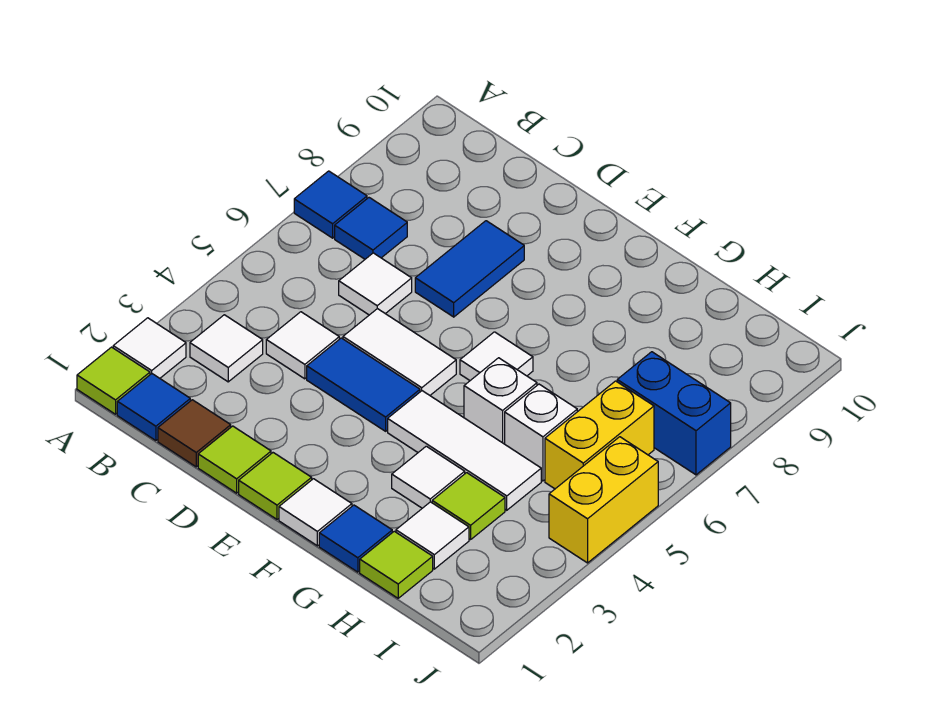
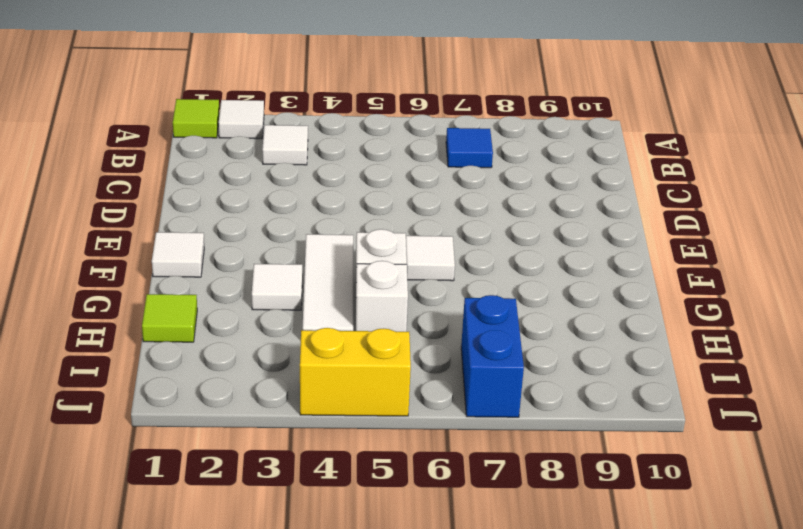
none -> blue 1x1 tile [294,171,367,238]
none -> blue 1x1 tile [117,374,190,441]
none -> brown 1x1 tile [158,400,231,467]

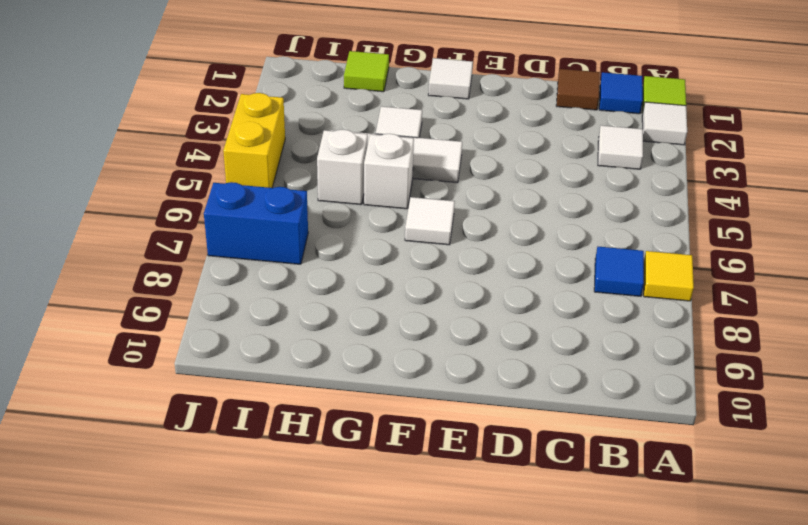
yellow 1x1 tile [644,251,694,301] -> blue 1x1 tile [294,171,367,238]
none -> white 1x1 tile [266,312,339,379]
none -> white 1x1 tile [339,253,412,315]
none -> lime 1x1 tile [198,426,271,493]

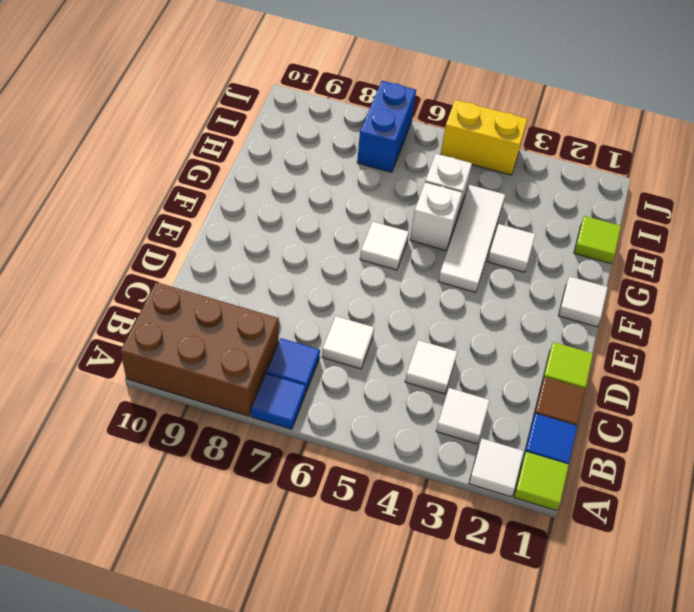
brown 2x3 brick [120,282,279,416] -> none
none -> blue 1x2 tile [307,338,420,431]
none -> white 1x2 tile [343,309,456,395]
none -> blue 1x2 tile [415,221,524,317]

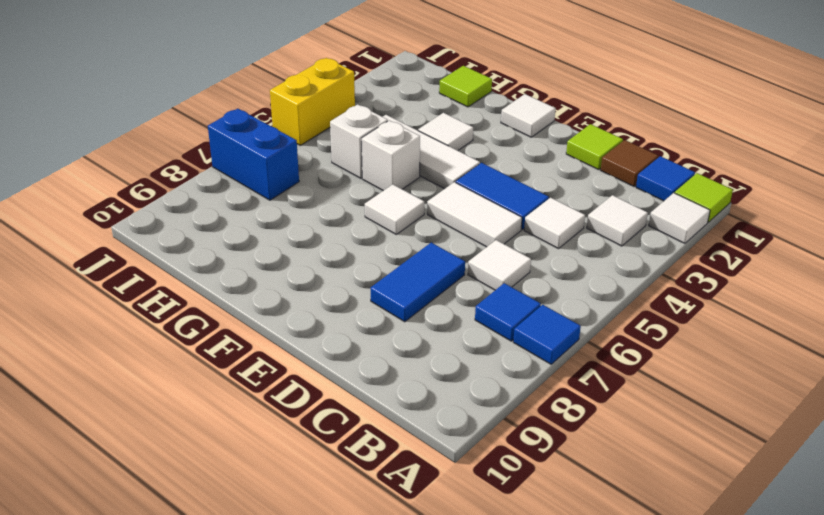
none -> lime 1x1 tile [239,453,312,519]
none -> blue 1x1 tile [319,505,392,572]
none -> white 1x1 tile [396,502,469,569]

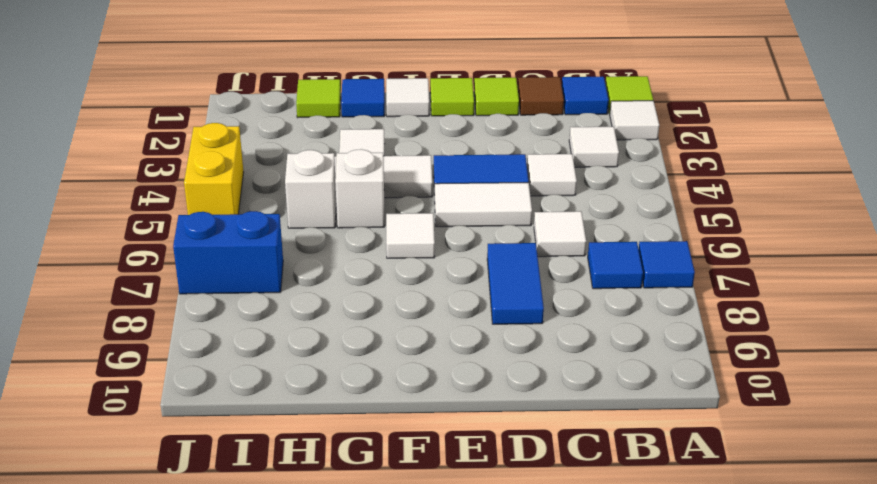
none -> white 1x1 tile [396,502,469,569]
none -> lime 1x1 tile [432,473,505,540]
none -> yellow 1x2 brick [545,381,654,489]

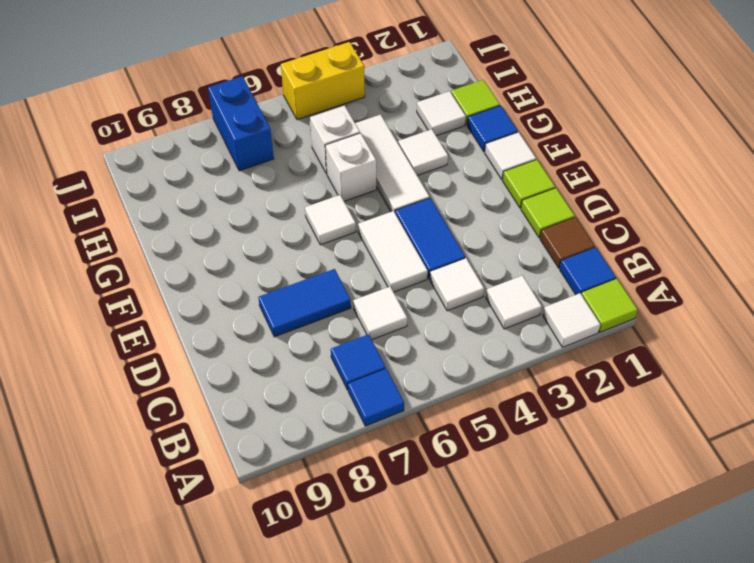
none -> lime 1x1 tile [432,473,505,540]
none -> yellow 1x2 brick [545,381,654,489]

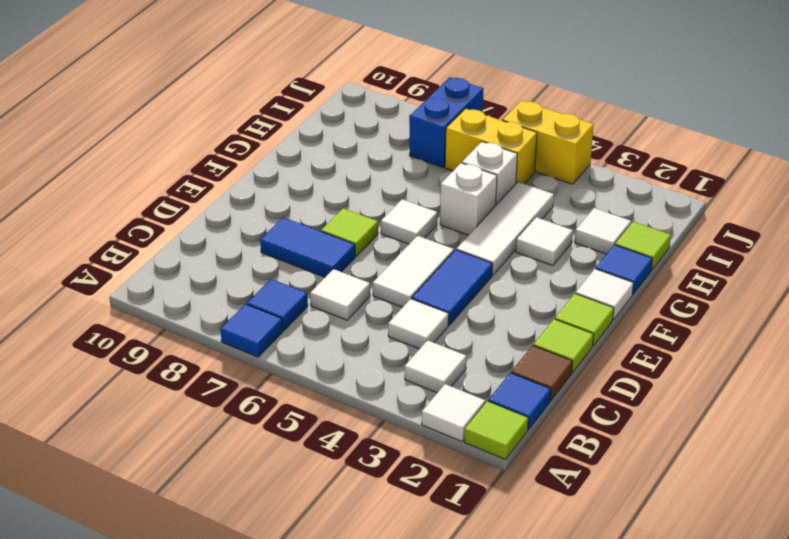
lime 1x1 tile [321,208,378,256] -> lime 1x1 tile moved to [432,473,505,540]

